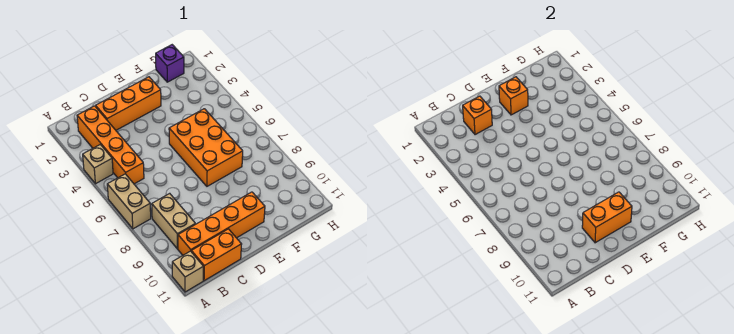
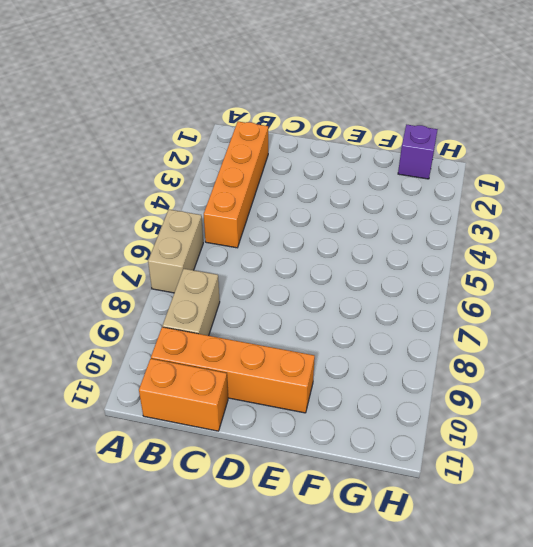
none -> tan 1x1 brick [83,144,113,184]
none -> tan 1x1 brick [172,251,203,292]
none -> orange 1x3 brick [96,77,161,130]

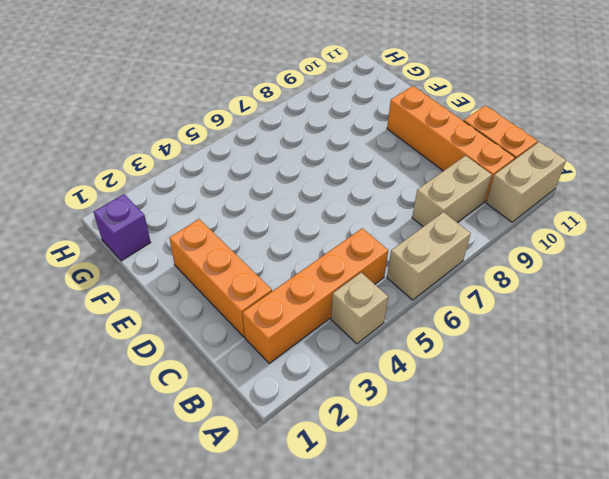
tan 1x2 brick [486,142,566,222] -> tan 1x1 brick [172,251,203,292]
none -> orange 2x3 brick [169,109,243,186]
none -> orange 1x1 brick [463,96,492,135]
none -> orange 1x2 brick [582,192,632,243]

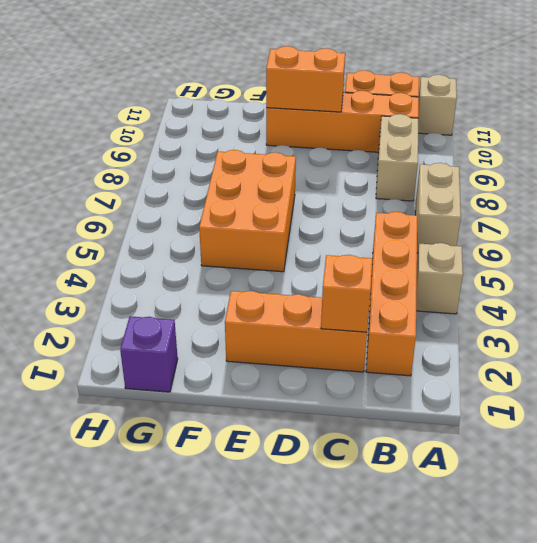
none -> orange 1x1 brick [499,77,528,115]

